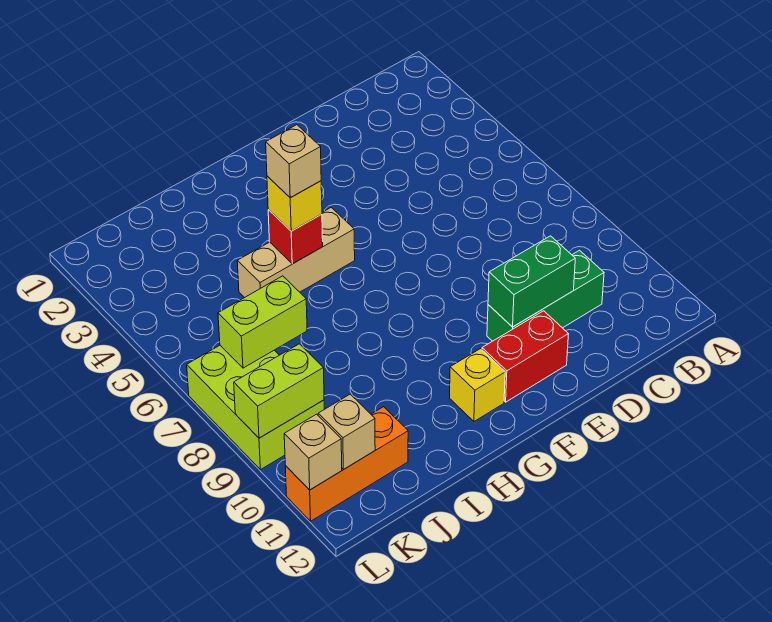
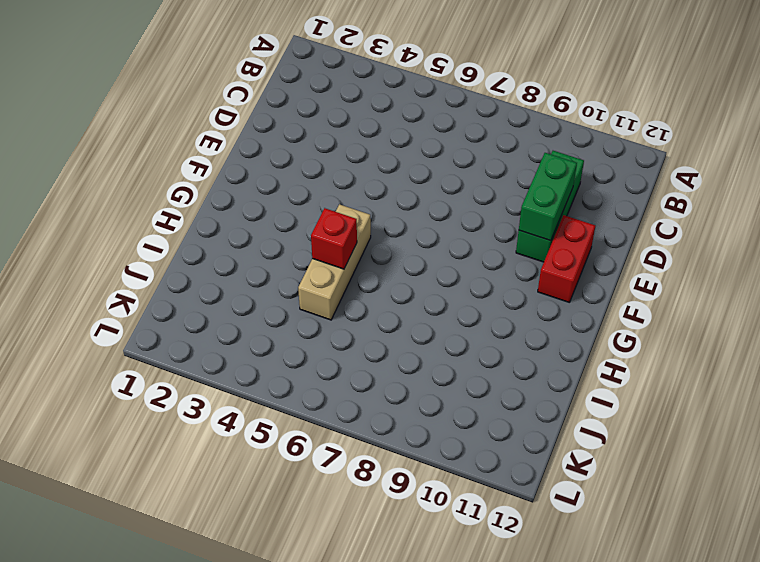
none -> yellow 1x1 brick [450,349,505,421]
none -> orange 1x3 brick [285,407,408,521]
none -> lime 2x3 brick [187,346,324,470]

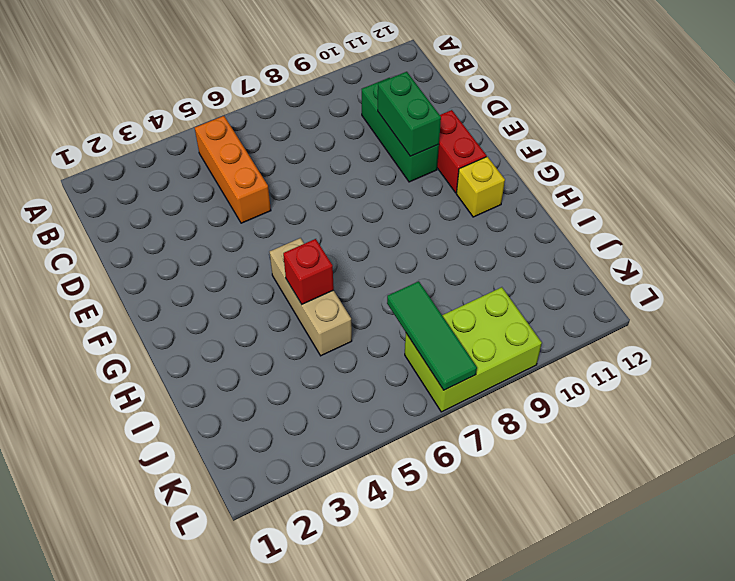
orange 1x3 brick [195,116,271,223] -> orange 1x3 brick moved to [285,407,408,521]
green 1x3 tile [387,281,477,390] -> lime 1x2 brick [218,276,307,368]
none -> lime 1x2 brick [234,344,324,438]
none -> tan 1x1 brick [318,394,375,469]
none -> tan 1x1 brick [284,414,342,490]

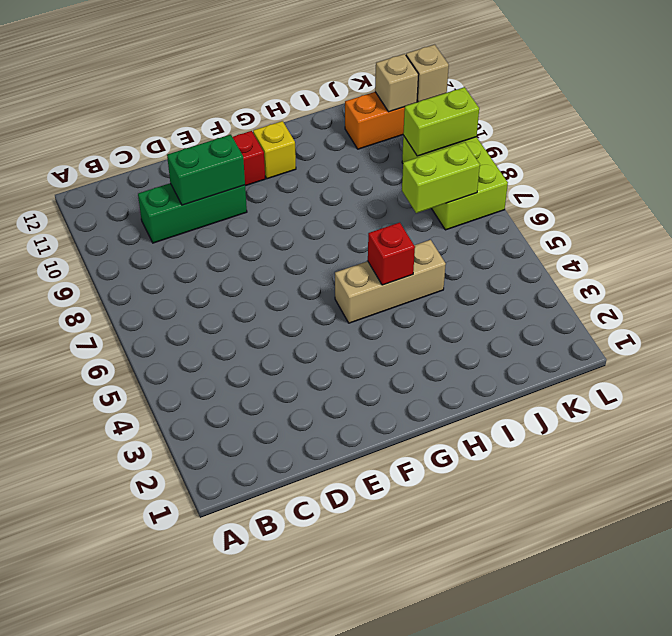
none -> yellow 1x1 brick [267,176,322,231]
none -> tan 1x1 brick [266,125,321,198]

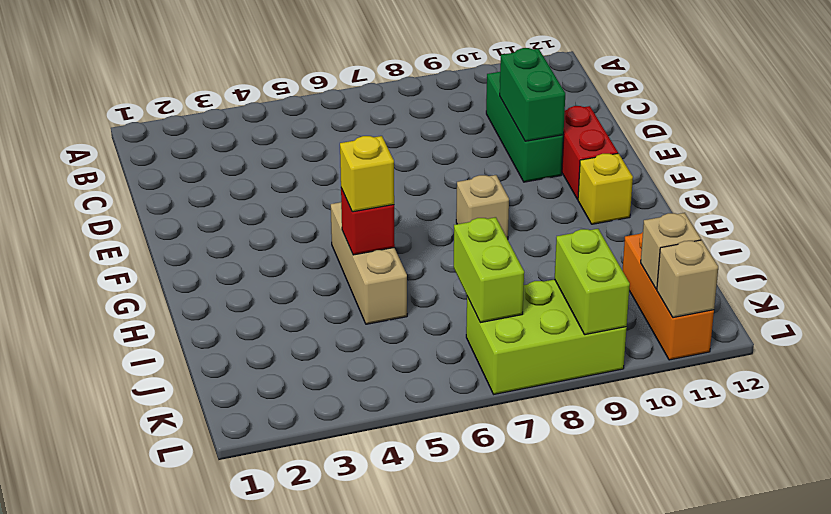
tan 1x1 brick [456,175,509,239] -> tan 1x1 brick moved to [266,125,321,198]

